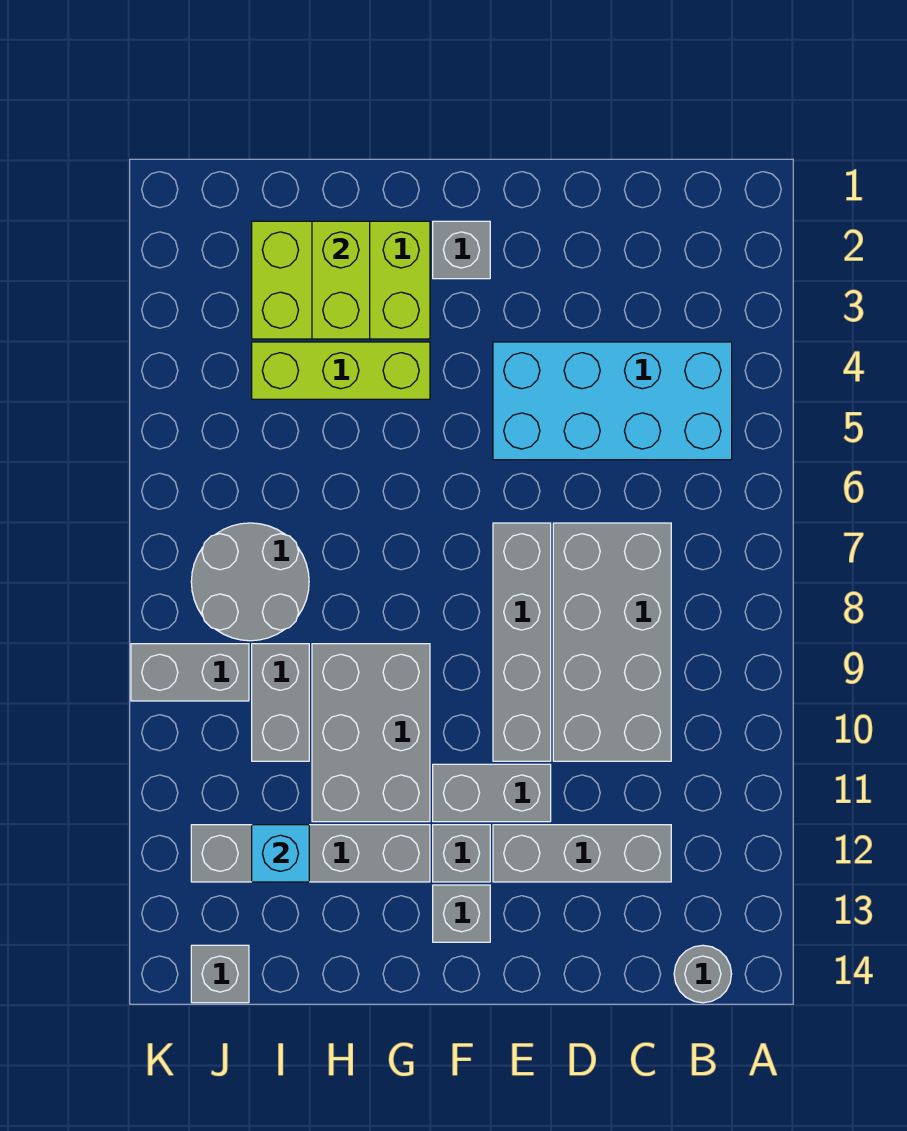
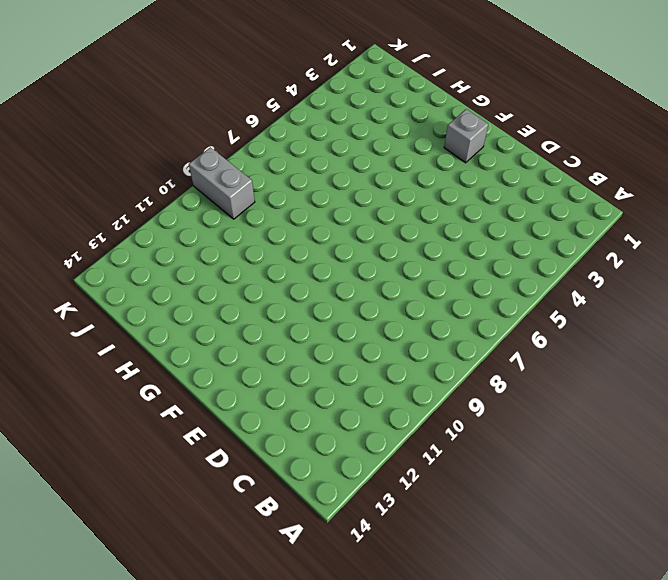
none -> cyan 2x4 brick [493,342,732,460]
none -> grey 1x1 round brick [674,945,732,1003]
none -> grey 2x4 brick [553,523,671,761]

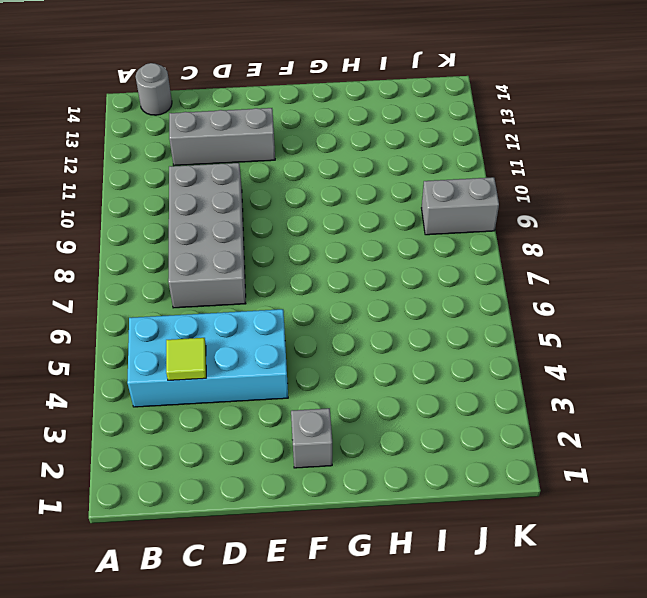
lime 1x1 tile [166,338,206,380] -> none
none -> grey 1x4 brick [493,523,551,761]
none -> grey 1x2 brick [433,764,551,822]
none -> grey 1x1 brick [433,825,490,882]

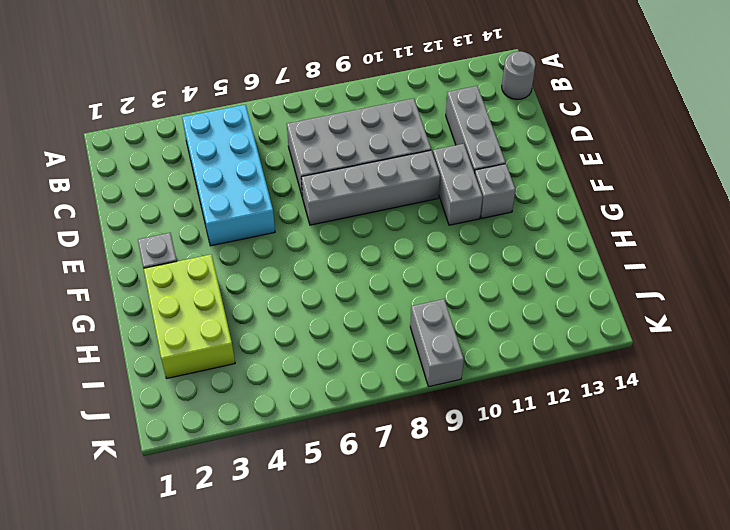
none -> grey 1x1 brick [433,885,490,942]
none -> lime 1x3 brick [252,342,430,399]
none -> grey 2x3 brick [312,644,430,822]

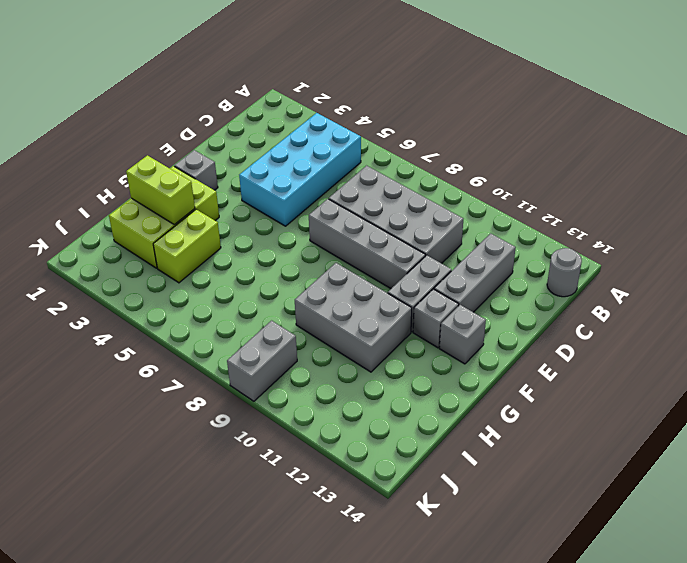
lime 1x2 brick [153,209,221,283] -> lime 1x3 brick [252,342,430,399]
none -> grey 1x4 brick [191,825,430,882]
none -> grey 2x2 round brick [191,523,309,641]
none -> grey 1x2 brick [252,644,309,761]

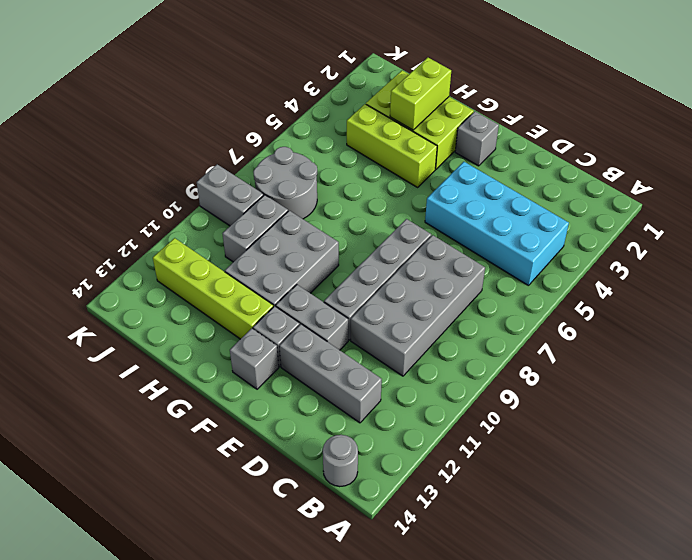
lime 1x4 brick [153,238,274,339] -> grey 1x4 brick [191,825,430,882]
none -> grey 1x1 brick [191,945,249,1003]
none -> cyan 1x1 brick [252,825,309,882]

